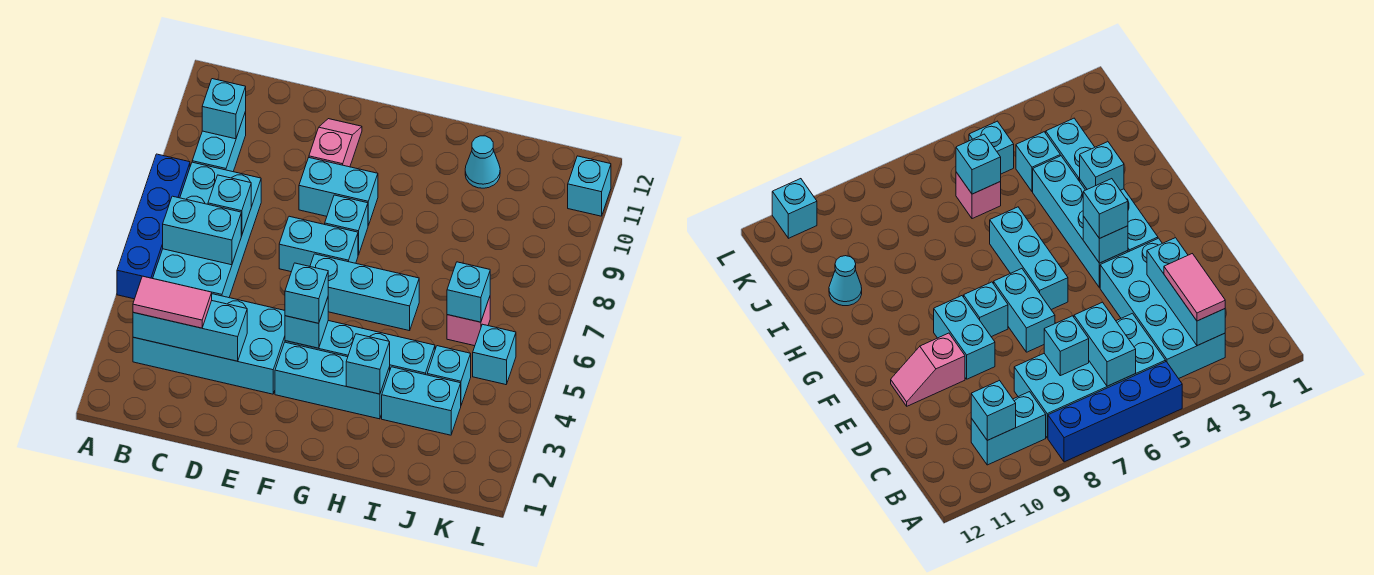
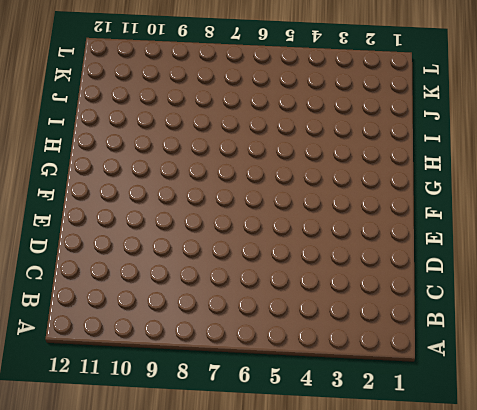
none -> blue 1x4 brick [117,154,190,299]
none -> cyan 2x4 brick [133,294,285,394]
none -> cyan 2x4 brick [153,162,261,298]

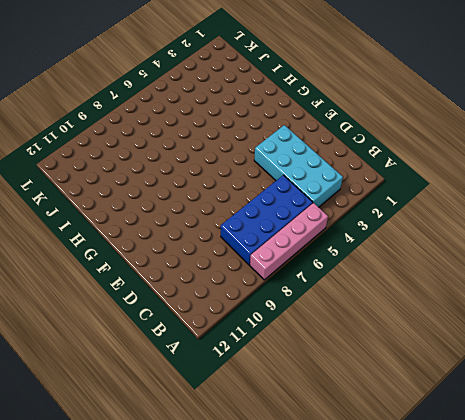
pink 1x4 brick [250,203,328,280] -> blue 1x4 brick [117,154,190,299]
blue 2x4 brick [221,175,313,265] -> cyan 2x4 brick [153,162,261,298]
none -> cyan 1x2 brick [192,112,246,172]
none -> cyan 1x2 brick [279,216,358,272]
none -> cyan 1x2 brick [299,158,378,225]

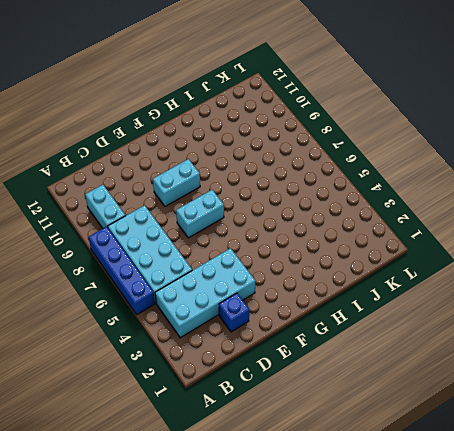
blue 1x1 brick [219,293,249,332] -> none
none -> pink 1x2 slope [309,119,362,167]
none -> cyan 1x3 brick [275,342,390,419]
none -> cyan 1x4 brick [285,321,435,375]

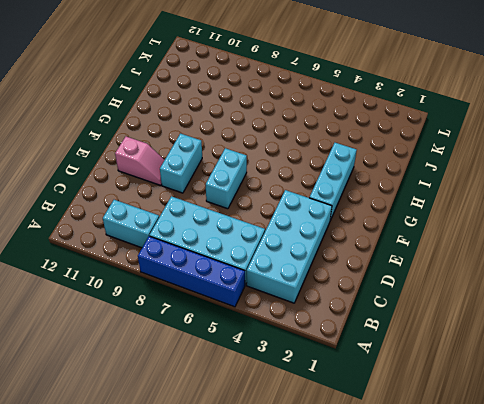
pink 1x2 slope [115,137,164,185] -> pink 1x2 slope turned to [309,119,362,167]
none -> cyan 1x4 brick [285,321,435,375]
none -> cyan 1x3 brick [310,254,419,331]
none -> cyan 1x1 brick [325,195,368,255]

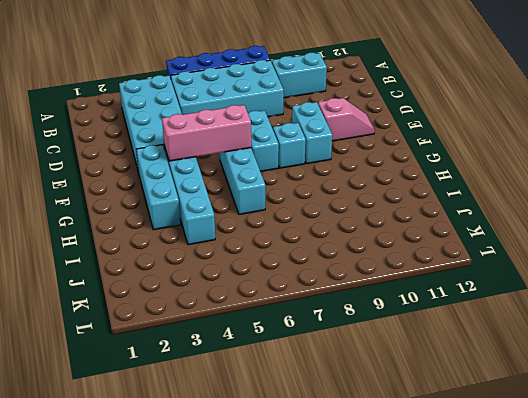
pink 1x3 brick [162,105,251,161] -> cyan 1x1 brick [285,298,328,348]
none -> cyan 1x2 brick [382,367,461,435]
none -> cyan 1x1 cone [465,136,500,188]
none -> cyan 1x1 brick [427,346,471,405]

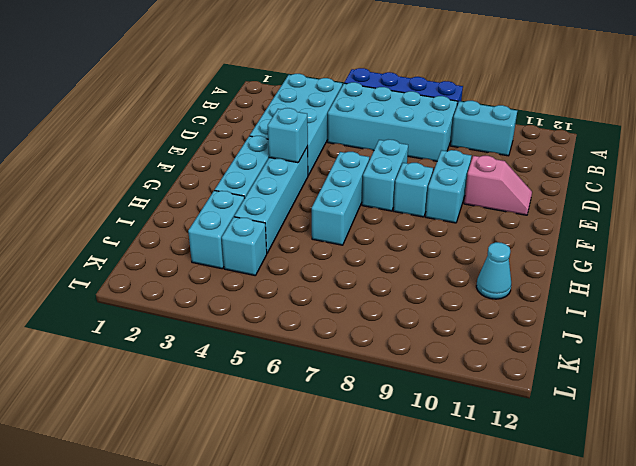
none -> pink 1x1 brick [447,297,490,346]
none -> cyan 1x1 brick [473,324,516,385]
none -> cyan 1x1 brick [568,156,611,216]

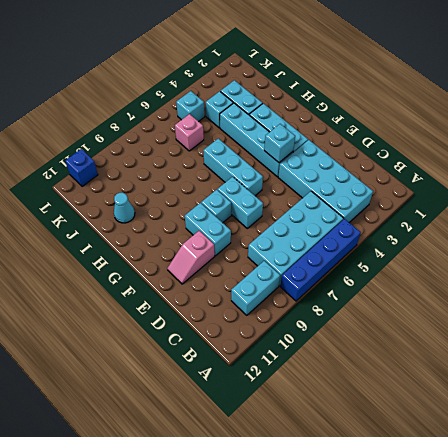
blue 1x1 brick [65,149,98,187] -> cyan 1x1 brick [568,156,611,216]
none -> cyan 1x3 brick [133,301,247,361]
none -> cyan 1x2 brick [163,196,241,265]
none -> cyan 1x1 brick [202,79,246,139]

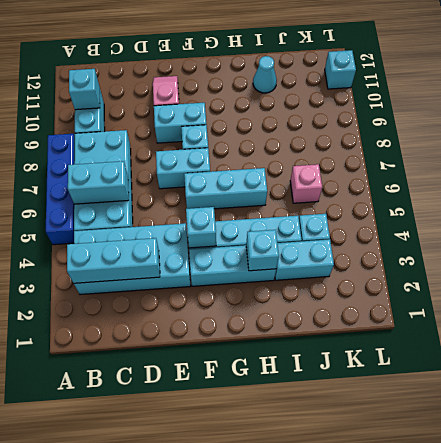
none -> cyan 1x1 brick [473,324,516,385]
none -> cyan 1x1 brick [208,175,251,235]
none -> cyan 1x1 brick [447,262,490,322]

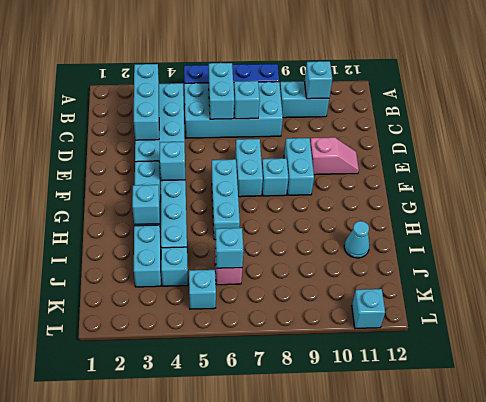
none -> pink 1x2 tile [133,276,212,328]
none -> cyan 1x1 brick [285,263,328,323]

